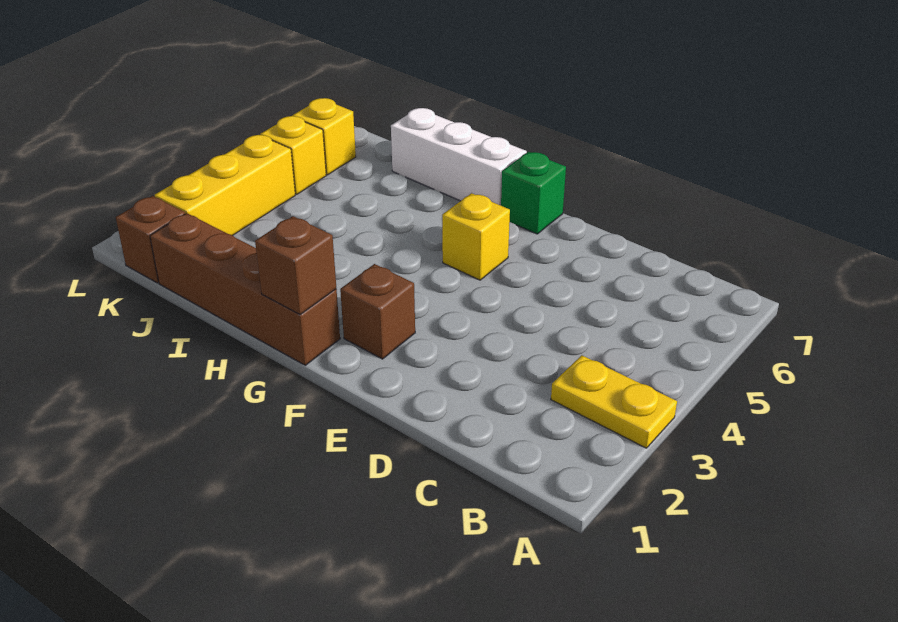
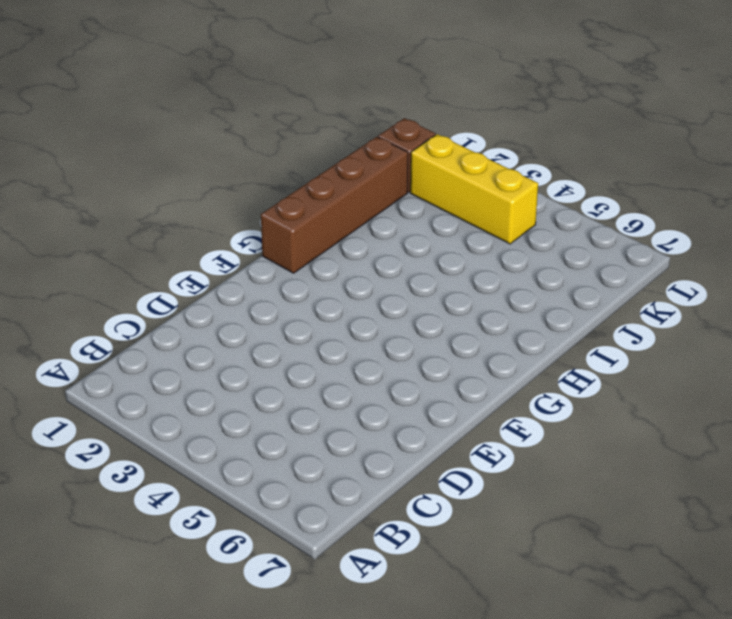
none -> yellow 1x2 plate [551,355,677,448]
none -> brown 1x1 brick [340,264,415,359]

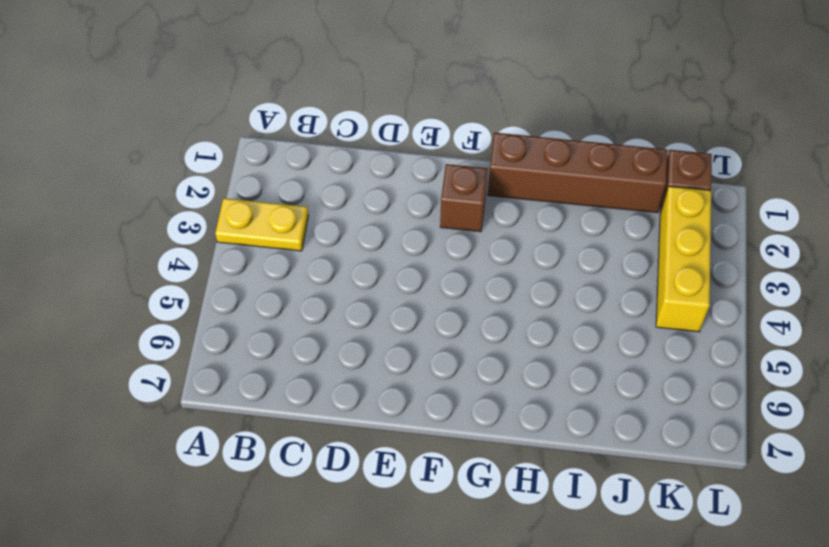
none -> yellow 1x1 brick [442,193,510,280]
none -> green 1x1 brick [501,152,566,234]

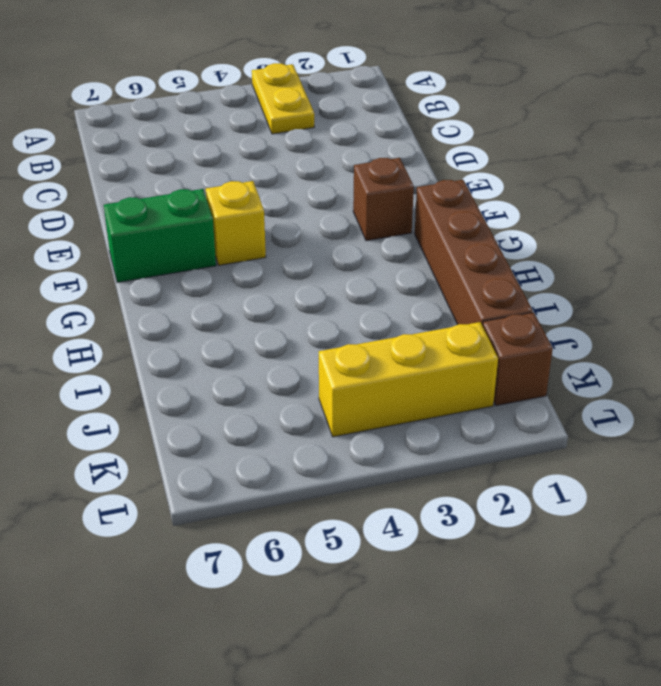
green 1x2 brick [104,189,216,282] -> green 1x1 brick [501,152,566,234]
none -> white 1x3 brick [391,108,527,206]
none -> yellow 1x1 brick [260,116,326,194]

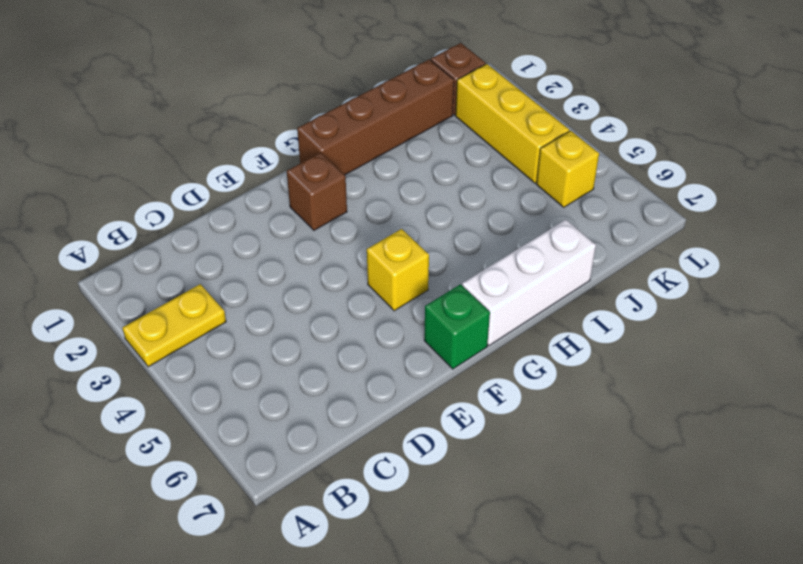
none -> yellow 1x1 brick [292,98,356,175]
none -> brown 1x1 brick [255,216,336,314]

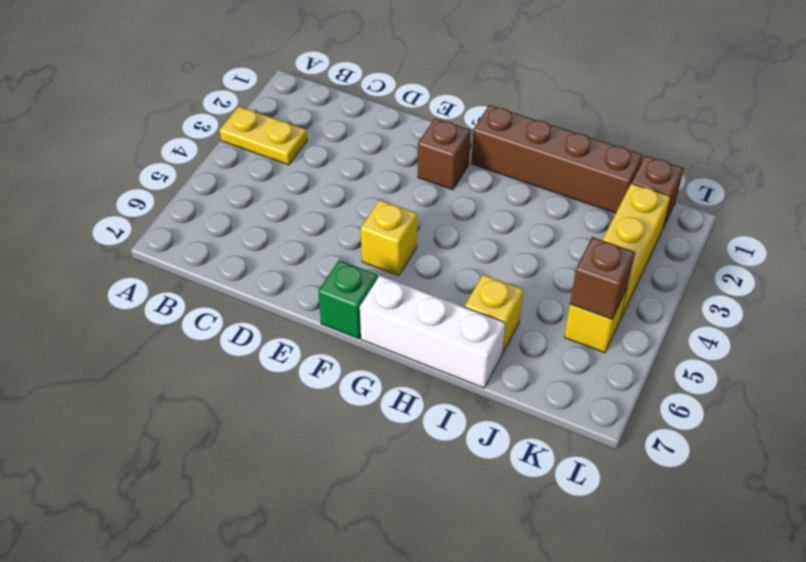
yellow 1x1 brick [465,275,523,354] -> yellow 1x1 brick moved to [292,98,356,175]
brown 1x1 brick [570,237,635,319] -> brown 1x1 brick moved to [255,216,336,314]

